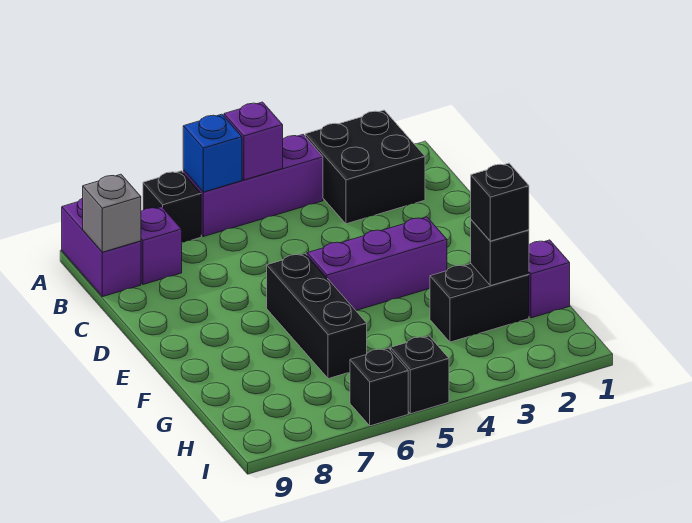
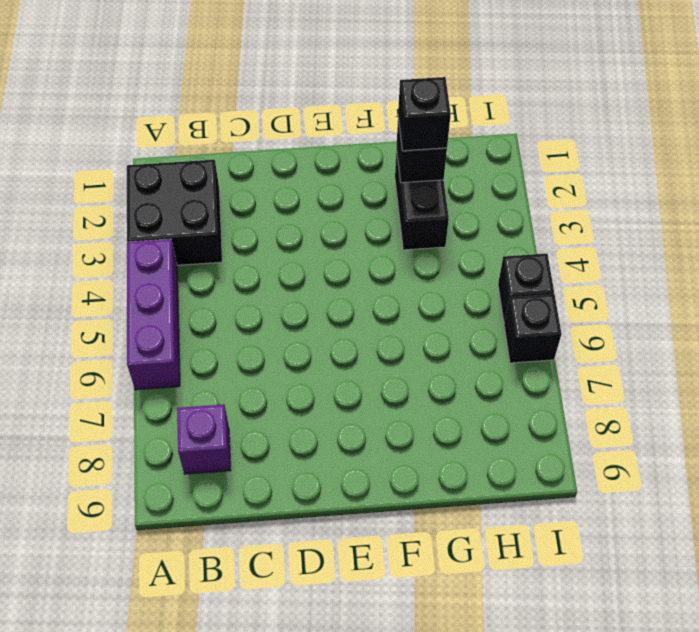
none -> black 1x1 brick [143,171,201,243]
none -> purple 1x2 brick [62,198,141,297]
none -> purple 1x3 brick [307,217,447,311]

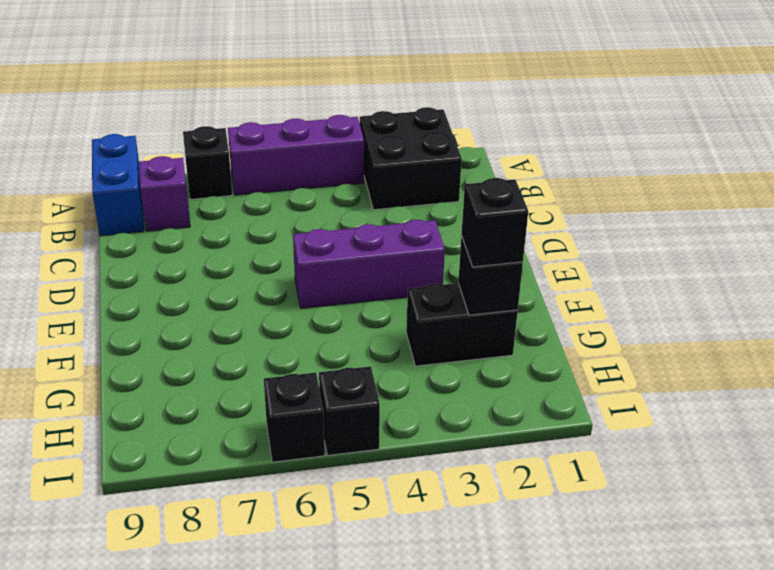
blue 1x2 brick [92,134,144,236] -> purple 1x2 brick [62,198,141,297]
none -> black 1x3 brick [267,254,367,379]
none -> purple 1x1 brick [529,240,570,318]
none -> purple 1x1 brick [224,102,283,180]

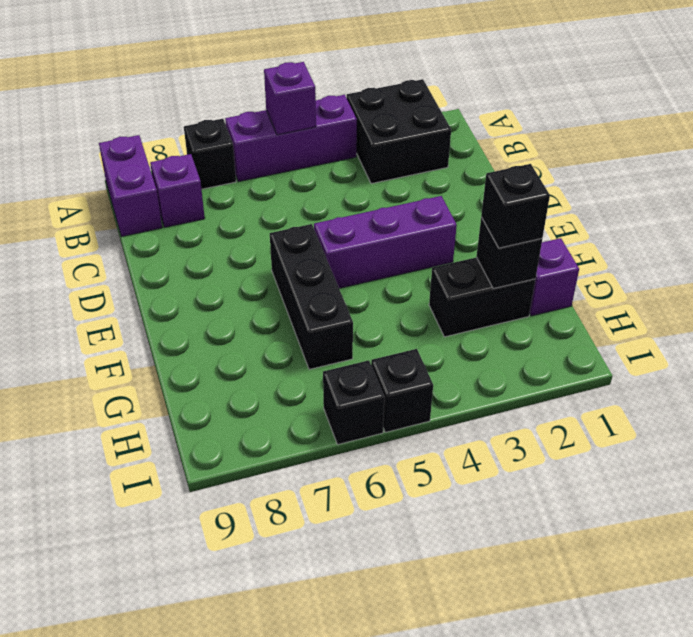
none -> blue 1x1 brick [183,114,242,192]
none -> grey 1x1 brick [83,174,141,252]

